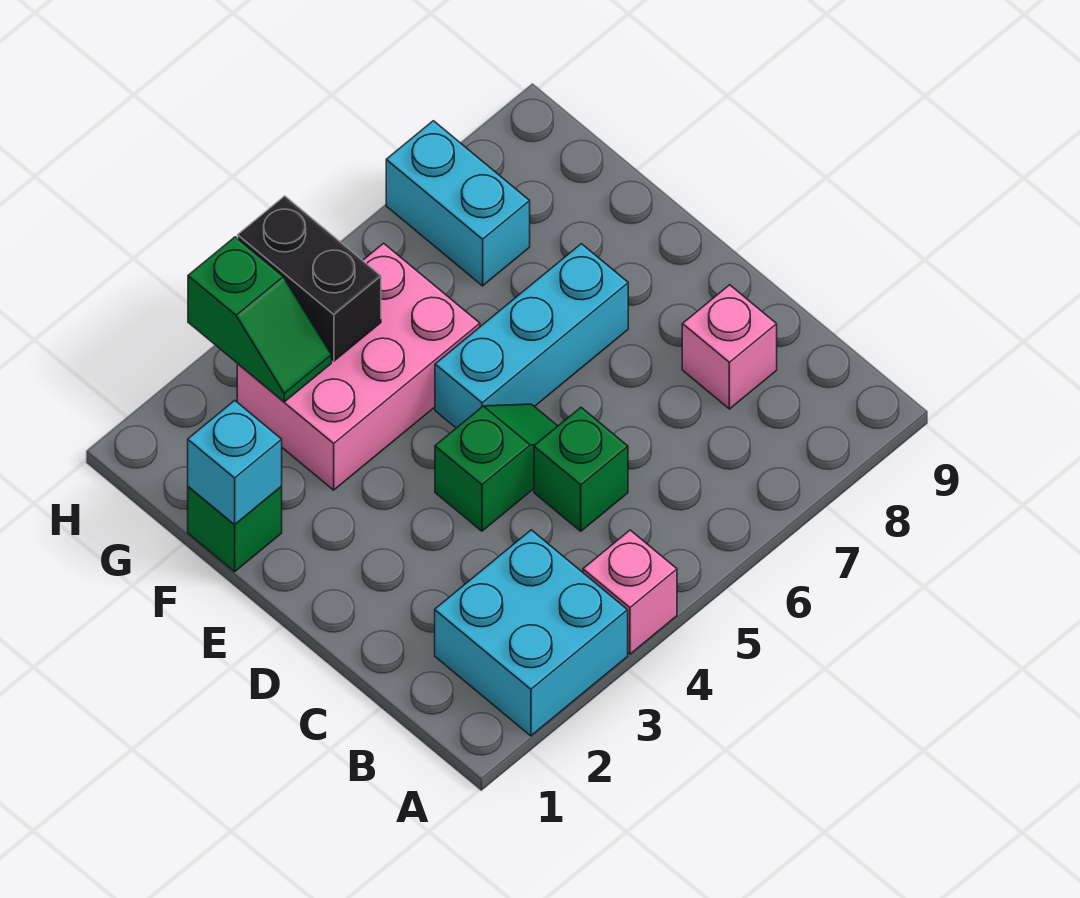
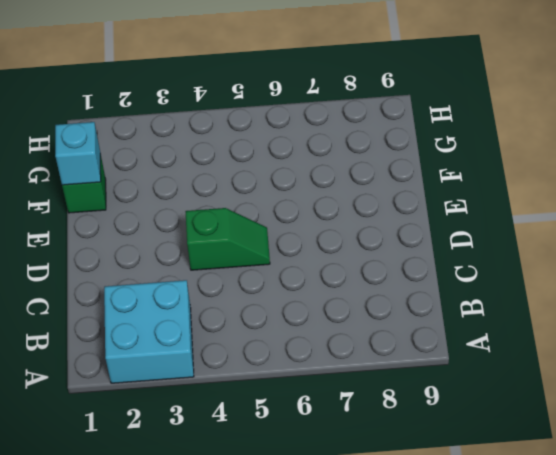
none -> pink 1x1 brick [583,530,677,654]
none -> green 1x1 brick [534,408,628,531]
none -> pink 1x1 brick [682,285,777,409]

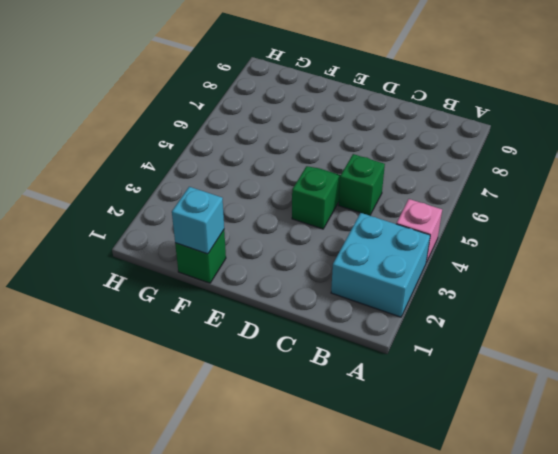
none -> pink 1x1 brick [682,285,777,409]
none -> cyan 1x3 brick [435,244,628,428]
none -> pink 2x3 brick [237,243,480,490]

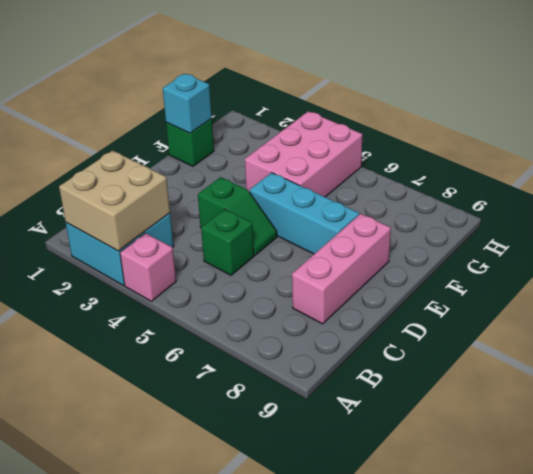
tan 2x2 brick [59,151,170,251] -> none
pink 1x3 brick [292,214,391,324] -> pink 1x1 brick [682,285,777,409]
pink 2x3 brick [245,111,362,197] -> pink 2x3 brick turned to [237,243,480,490]
none -> cyan 1x2 brick [386,121,530,286]
none -> green 1x2 slope [188,237,331,402]
none -> black 1x2 brick [238,196,381,361]

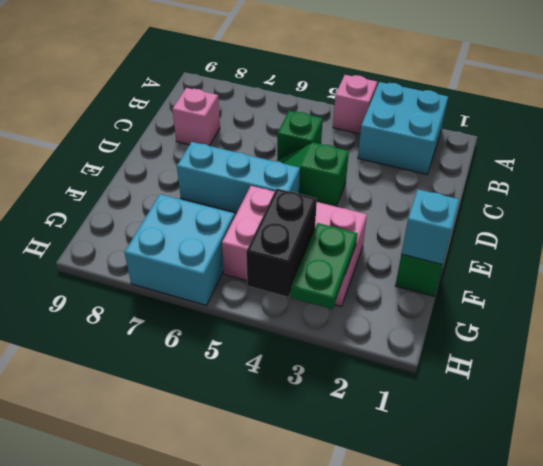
green 1x2 plate [291,223,358,309] -> green 1x2 slope [188,237,331,402]
cyan 2x2 brick [124,194,235,305] -> cyan 1x2 brick [386,121,530,286]

